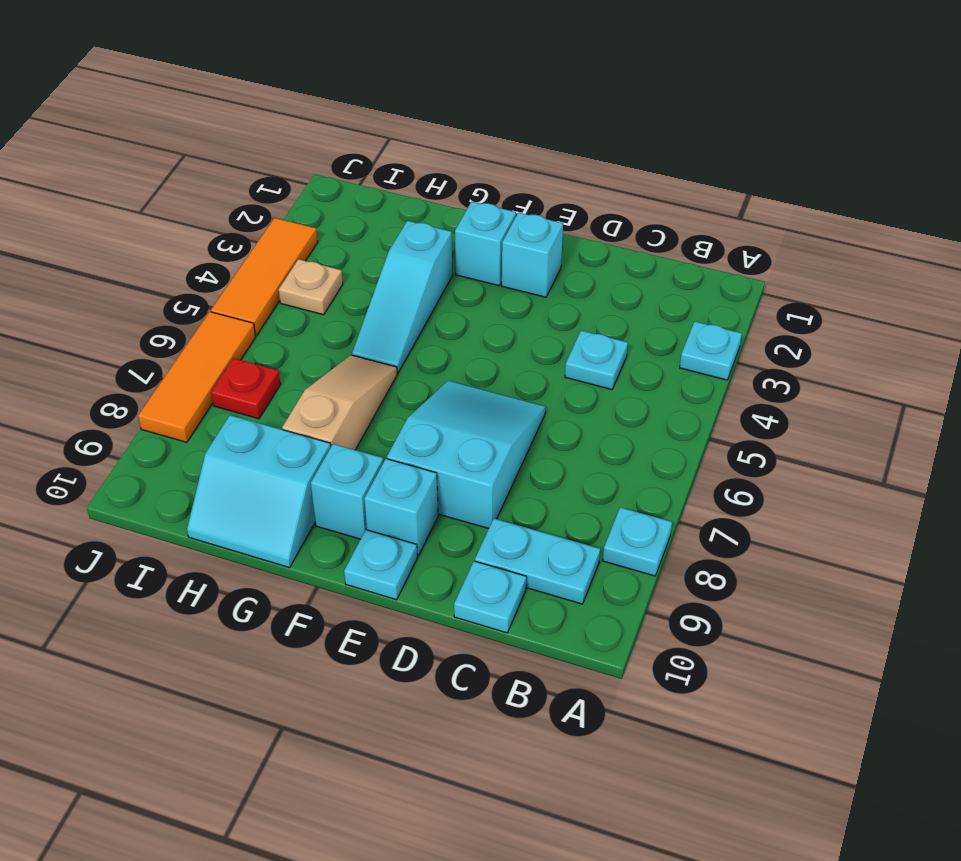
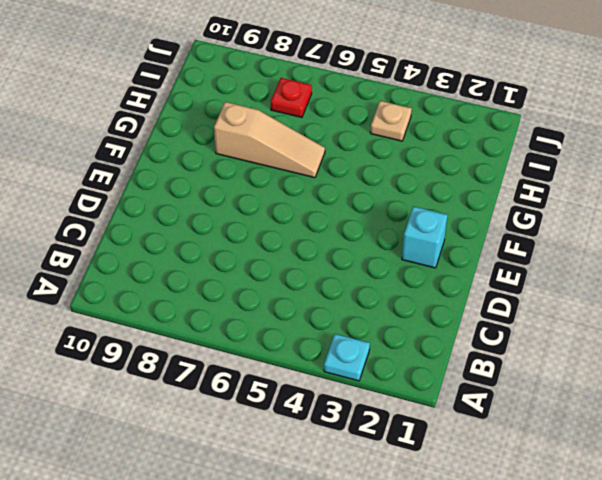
none -> cyan 1x1 plate [603,507,672,576]
none -> cyan 1x2 plate [475,519,600,604]
none -> cyan 1x1 plate [565,331,628,390]

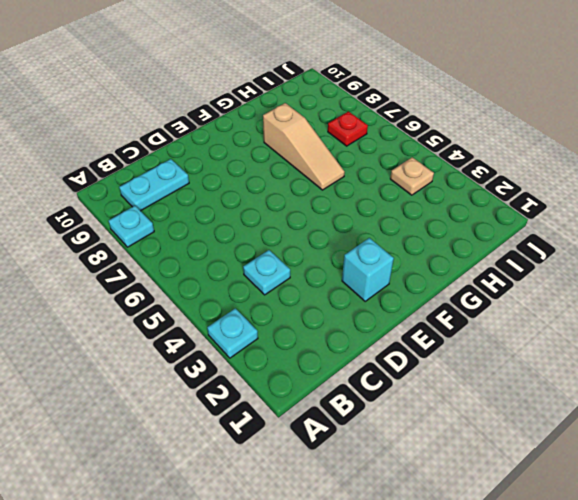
none -> cyan 1x1 plate [454,561,526,633]
none -> cyan 2x3 slope [387,381,545,529]
none -> cyan 1x1 brick [364,459,438,556]

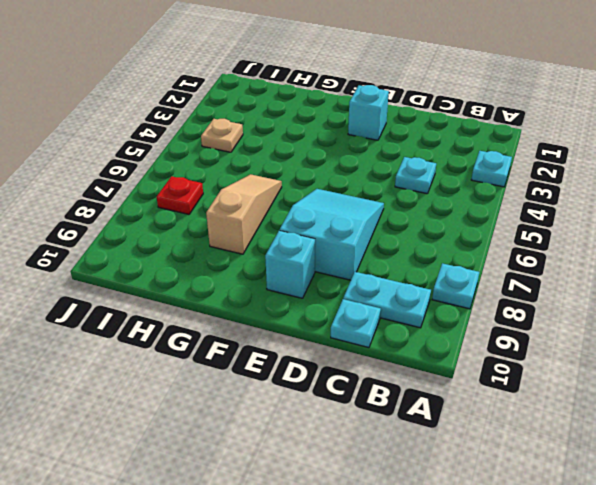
none -> cyan 1x1 plate [344,530,417,600]
none -> cyan 1x1 brick [455,202,516,286]
none -> cyan 1x1 brick [311,444,383,539]

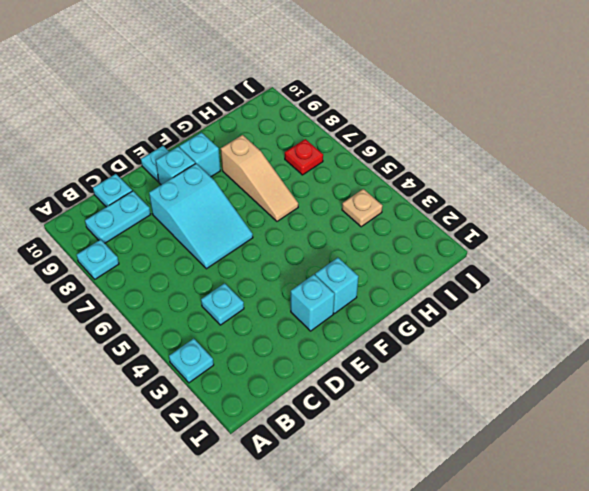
none -> cyan 1x3 slope [352,221,452,373]
none -> cyan 2x2 slope [187,415,331,568]
none -> orange 1x3 tile [211,218,318,336]

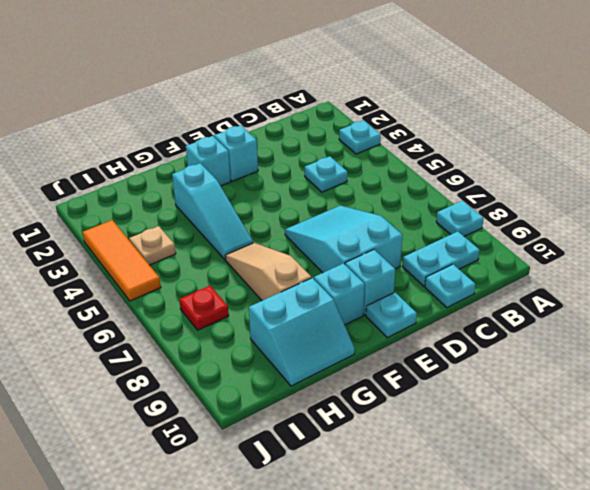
none -> orange 1x3 tile [138,312,256,442]

